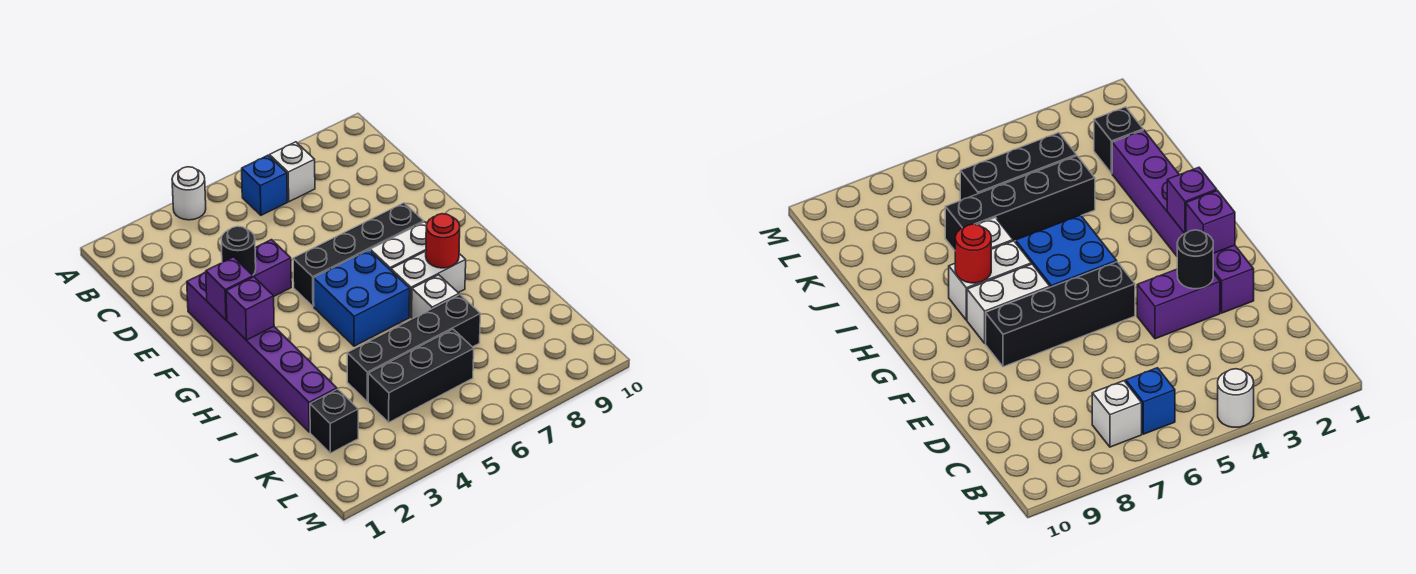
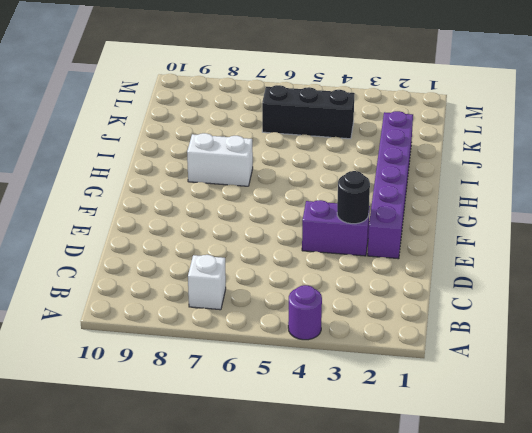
purple 1x1 round brick [288,285,322,340] -> white 1x1 round brick [172,167,206,220]
none -> blue 1x1 brick [242,155,287,215]
none -> black 1x4 brick [293,203,424,306]
none -> blue 2x2 brick [314,250,410,346]

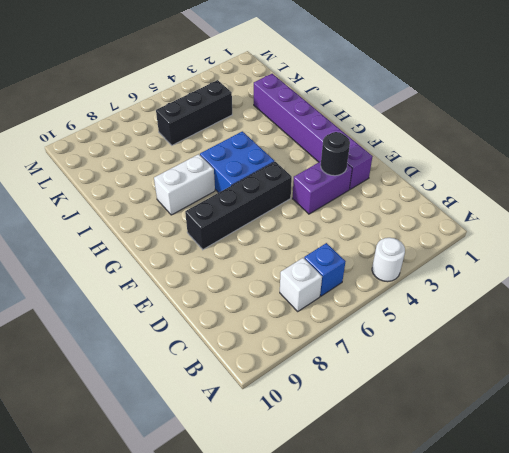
none -> white 1x2 brick [370,222,427,270]
none -> white 1x1 brick [412,275,459,319]
none -> black 1x4 brick [347,295,480,402]

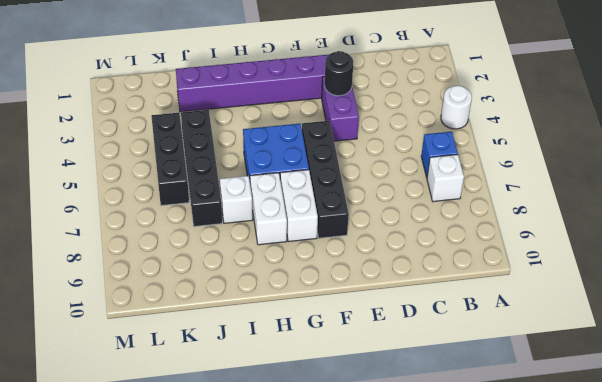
none -> black 1x1 brick [310,389,358,453]
none -> purple 1x1 brick [206,257,253,320]
none -> purple 1x1 brick [226,277,274,340]

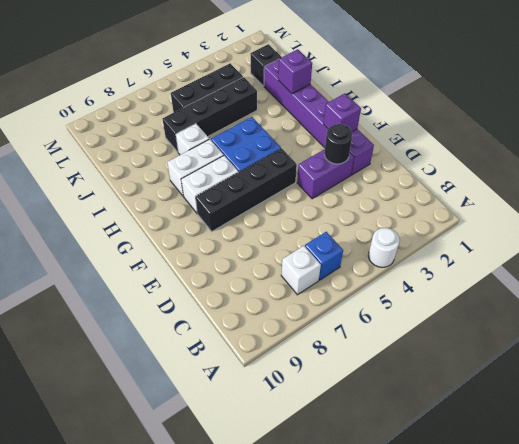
purple 1x1 brick [278,49,312,94] -> purple 1x1 brick moved to [226,277,274,340]
none -> red 1x1 round brick [426,214,460,268]

